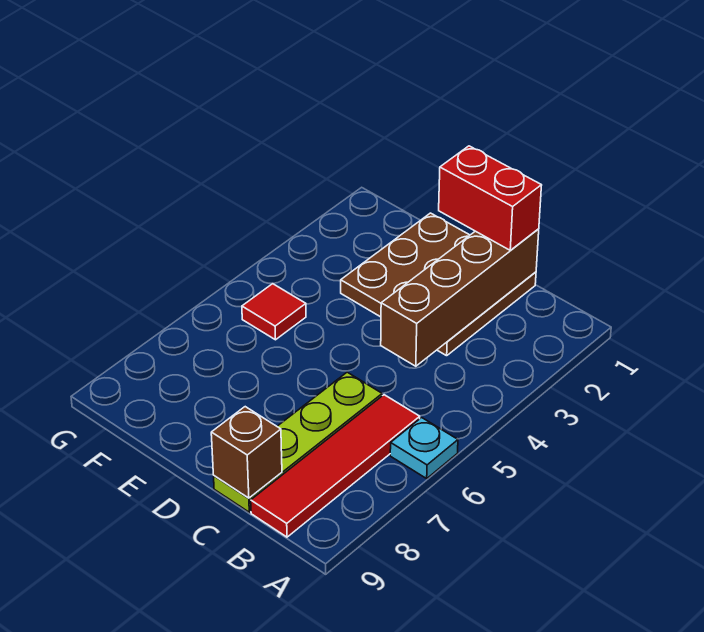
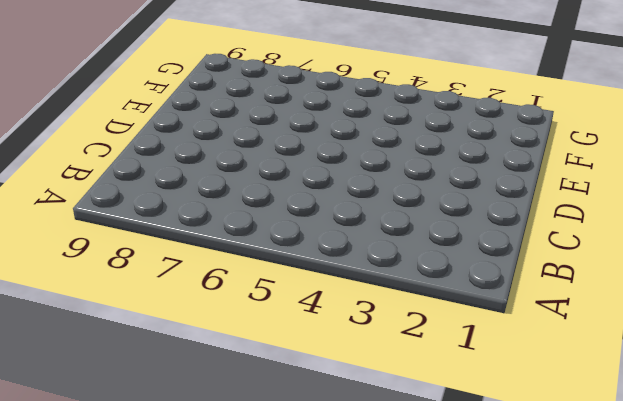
none -> cyan 1x1 plate [390,418,458,478]
none -> red 1x4 tile [251,395,420,537]

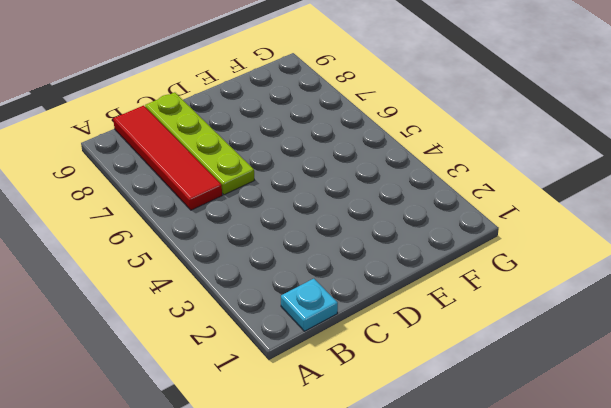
cyan 1x1 plate [281,279,338,331] -> cyan 1x1 plate moved to [390,418,458,478]
none -> brown 3x3 plate [341,213,536,356]
none -> red 1x1 tile [242,284,306,340]

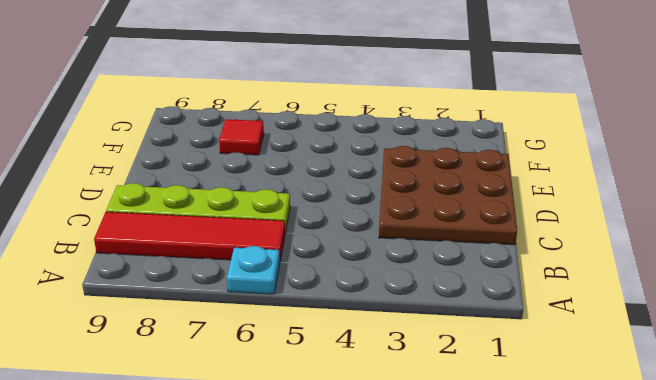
red 1x1 tile [219,119,264,155] -> red 1x1 tile moved to [242,284,306,340]
none -> brown 1x4 brick [381,229,539,366]
none -> brown 1x1 brick [211,407,282,498]

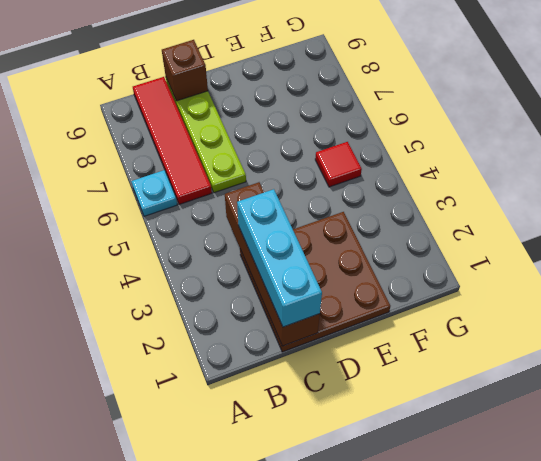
cyan 1x3 brick [237,189,322,327] -> red 1x2 brick [439,146,542,250]

